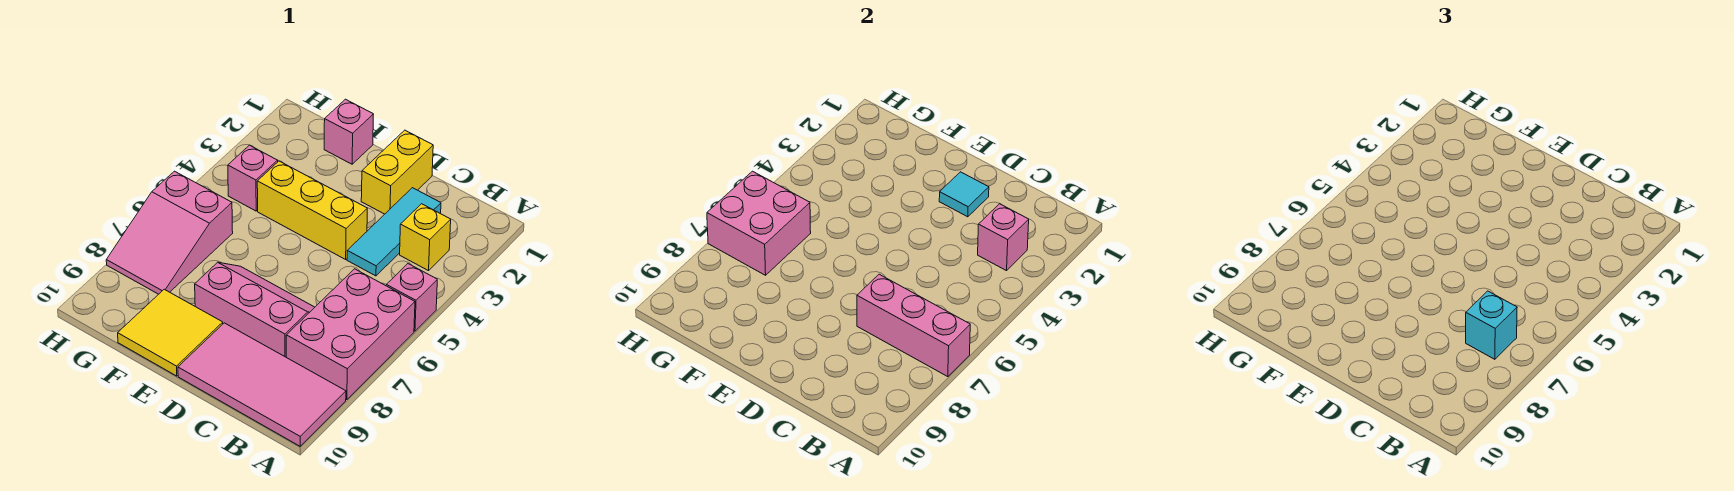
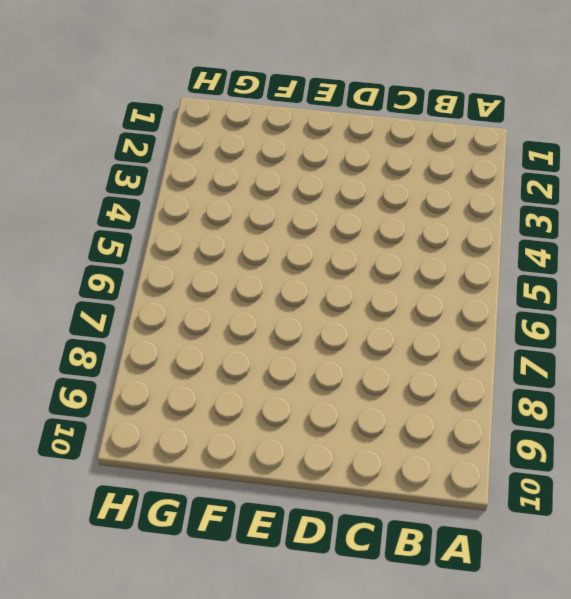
none -> pink 1x1 brick [386,264,437,331]
none -> pink 2x3 brick [286,269,415,400]
none -> pink 2x4 tile [178,323,346,446]

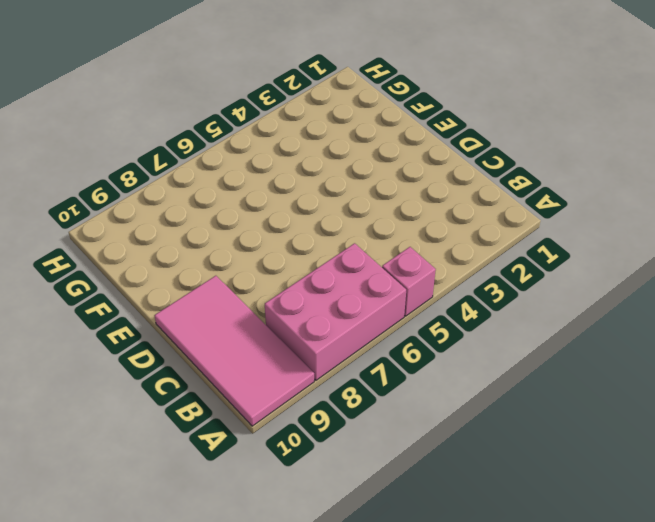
none -> yellow 1x1 brick [400,204,451,271]
none -> cyan 1x3 tile [347,188,441,276]
none -> pink 2x3 slope [195,262,315,357]

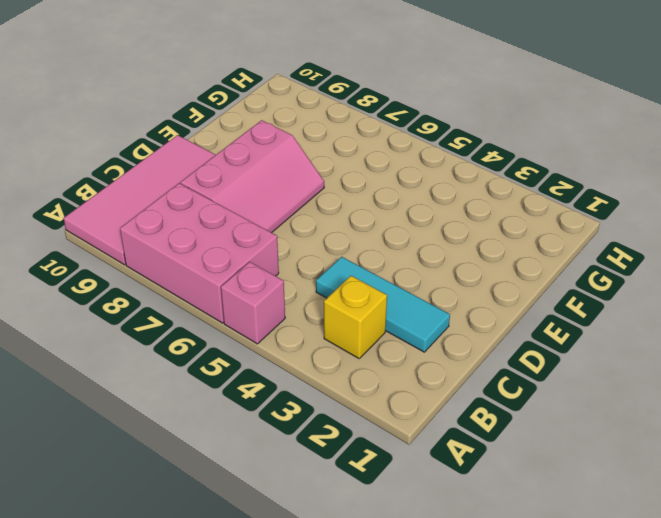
none -> yellow 1x2 brick [361,130,433,214]
none -> yellow 1x3 brick [257,161,367,259]
none -> yellow 2x2 tile [118,289,223,376]

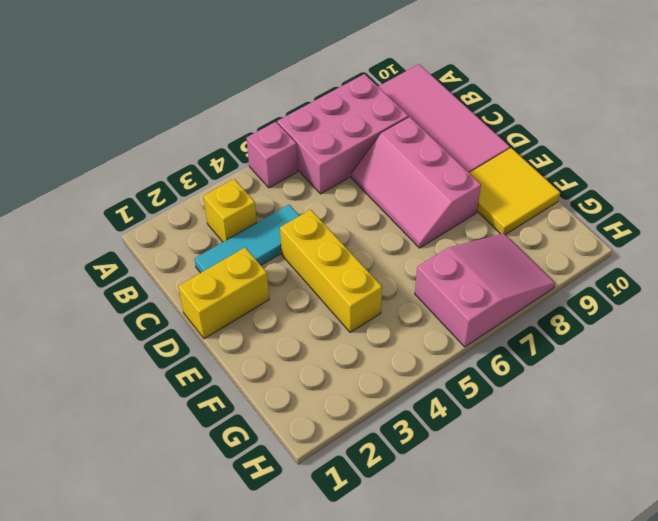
none -> pink 1x1 brick [324,99,374,164]
none -> pink 1x1 brick [228,145,278,211]
none -> pink 1x3 brick [857,274,970,377]

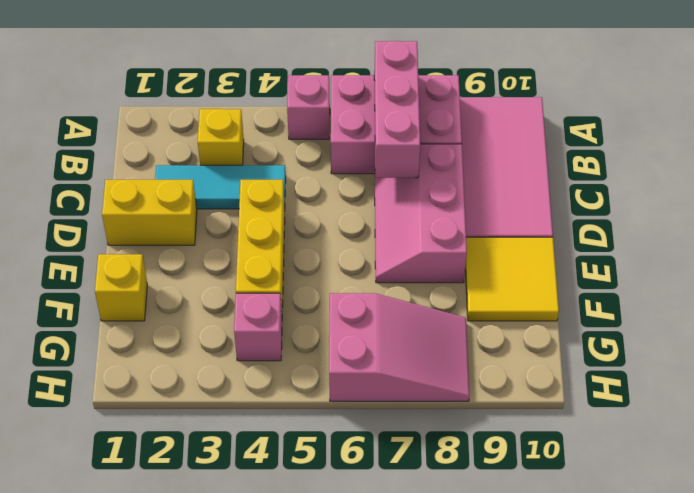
yellow 1x1 brick [95,254,147,321] -> pink 1x1 brick [324,99,374,164]
none -> pink 1x1 brick [978,204,1029,271]
none -> cyan 1x1 tile [939,172,989,217]
none -> pink 2x2 brick [707,171,811,275]

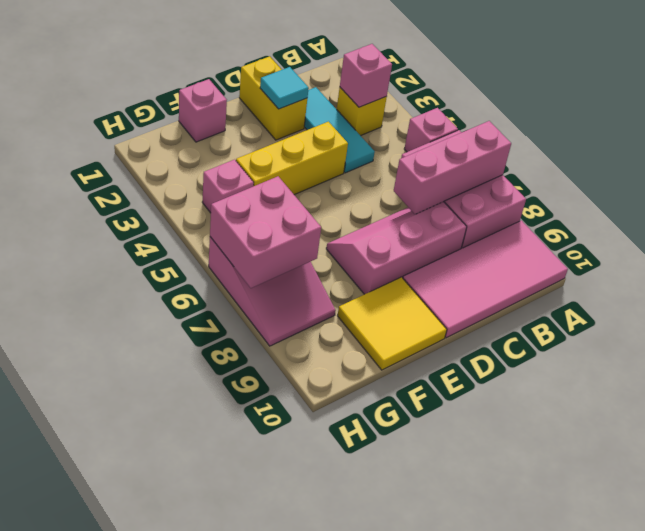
none -> cyan 1x1 brick [1466,291,1517,359]

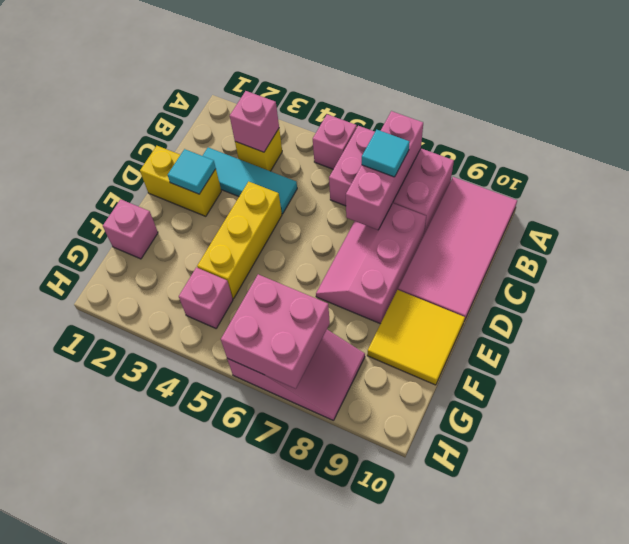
cyan 1x1 tile [362,130,410,177] -> cyan 1x1 brick [1466,291,1517,359]

